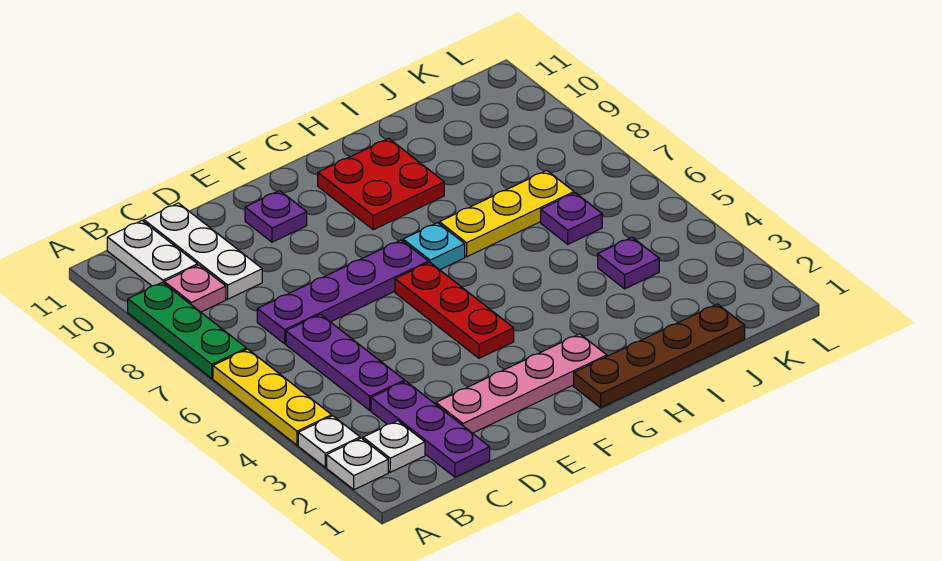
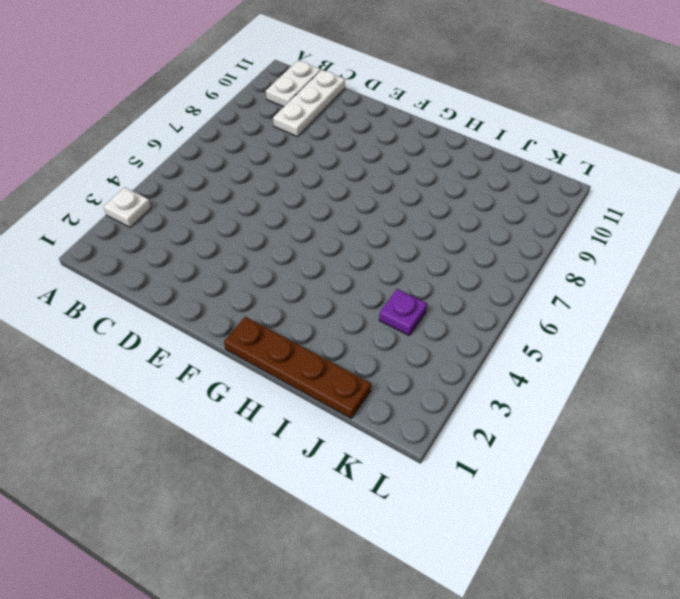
none -> white 1x1 plate [327,438,388,490]
none -> yellow 1x3 plate [213,349,332,445]
none -> green 1x3 plate [128,282,246,378]

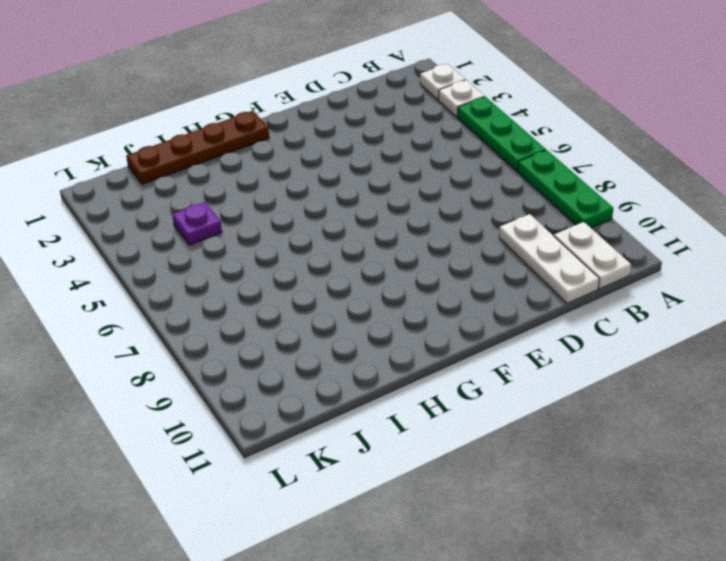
green 1x3 plate [458,97,546,171] -> yellow 1x3 plate [213,349,332,445]
none -> white 1x1 plate [363,421,425,472]
none -> pink 1x1 plate [164,265,226,312]
none -> purple 1x3 plate [371,381,490,477]

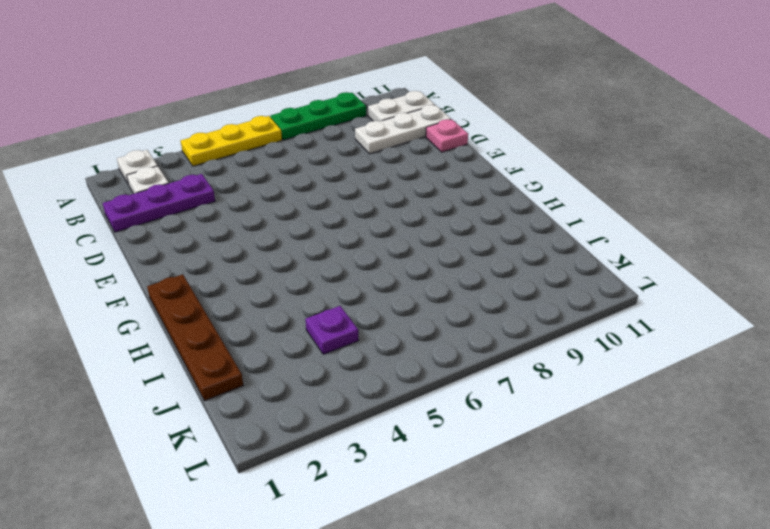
pink 1x1 plate [426,119,468,152] -> pink 1x1 plate moved to [164,265,226,312]
none -> white 1x1 plate [298,416,360,467]
none -> purple 1x3 plate [286,314,404,410]
none -> purple 1x4 plate [257,240,428,344]

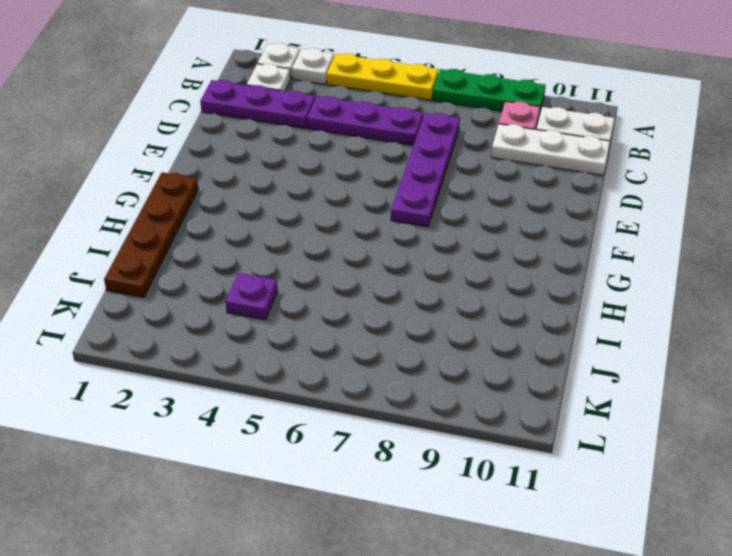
none -> pink 1x4 plate [436,334,607,433]
none -> purple 1x1 plate [245,191,307,242]
none -> red 1x3 plate [395,262,514,358]

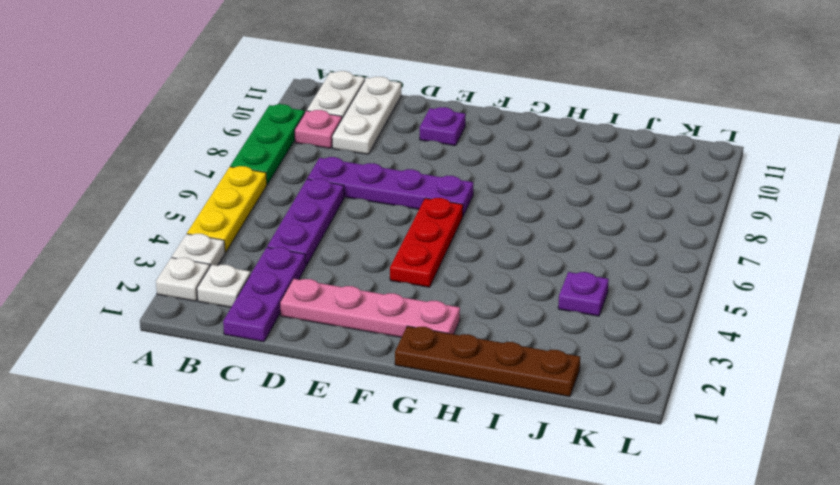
none -> cyan 1x1 plate [403,223,465,270]
none -> red 2x2 plate [318,139,444,230]
none -> yellow 1x3 plate [439,171,574,257]

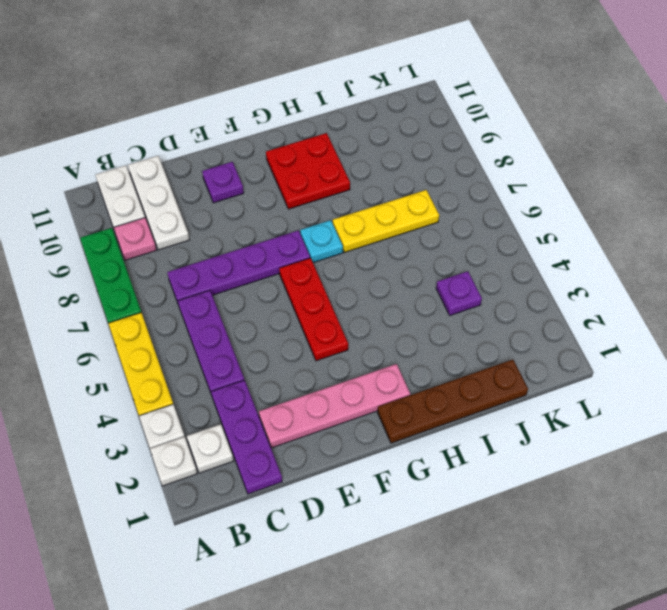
none -> purple 1x1 plate [541,193,602,244]

